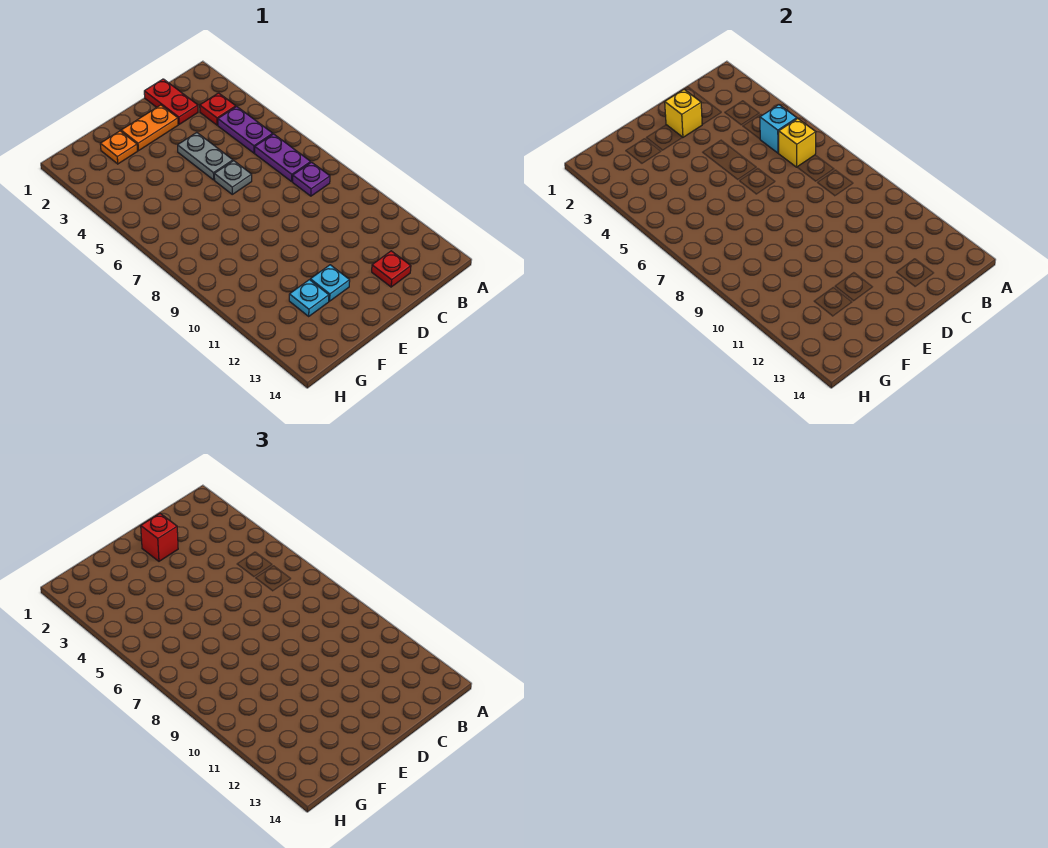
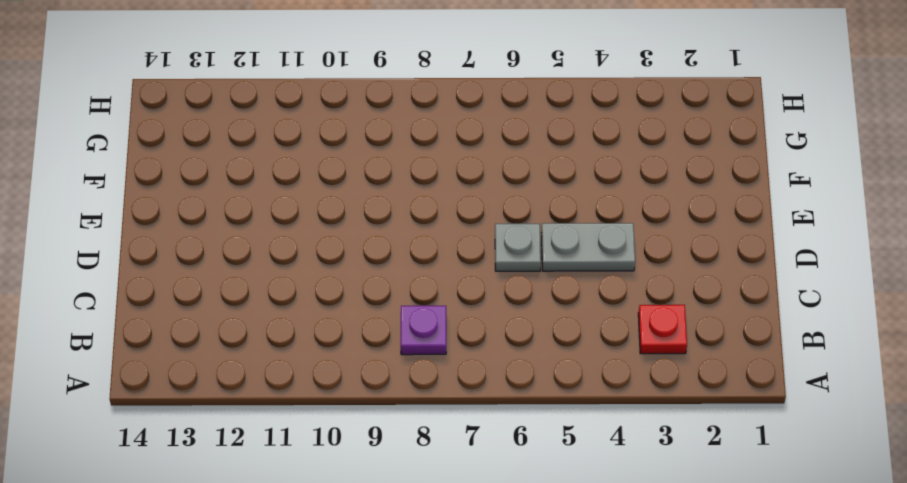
none -> purple 1x2 plate [218,107,273,153]
none -> purple 1x2 plate [255,134,311,181]
none -> red 1x2 plate [144,79,198,124]

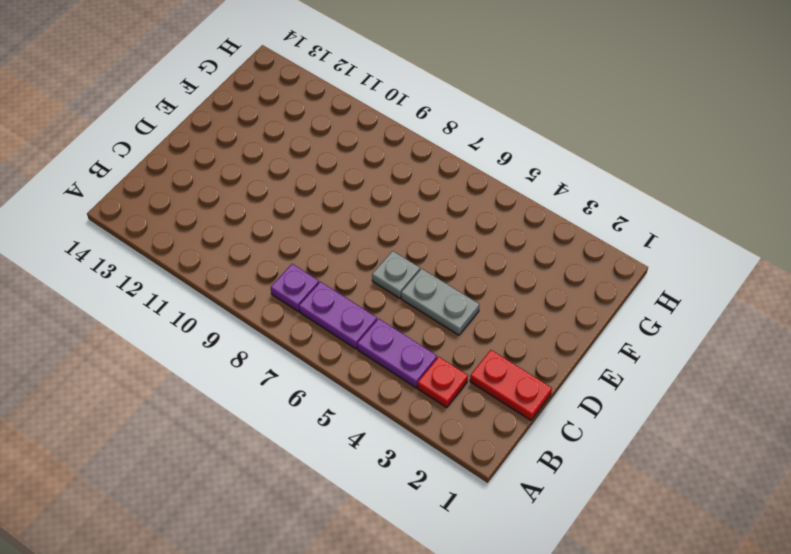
none -> red 1x1 plate [372,251,411,287]
none -> orange 1x2 plate [121,105,178,151]
none -> cyan 1x1 plate [310,265,350,301]

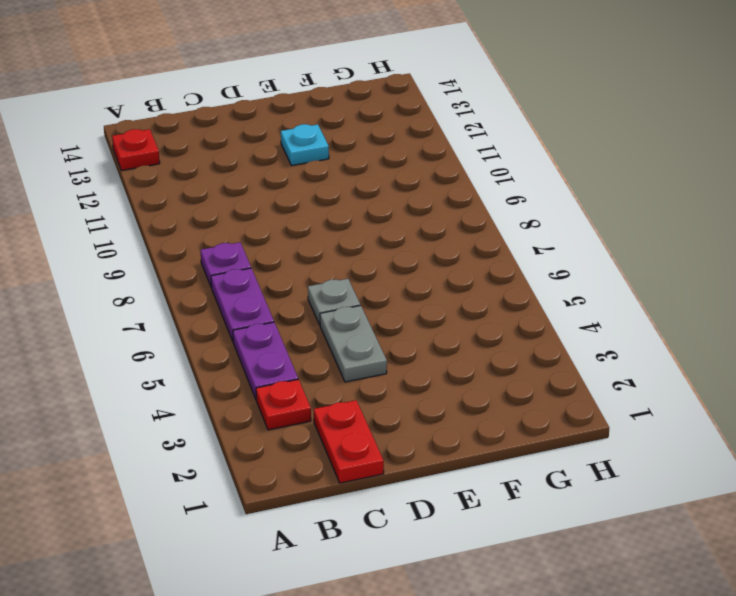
red 1x1 plate [112,129,160,170] -> red 1x1 plate moved to [372,251,411,287]
none -> orange 1x2 plate [121,105,178,151]
none -> orange 1x1 plate [100,131,137,164]
none -> cyan 1x1 plate [289,280,329,316]

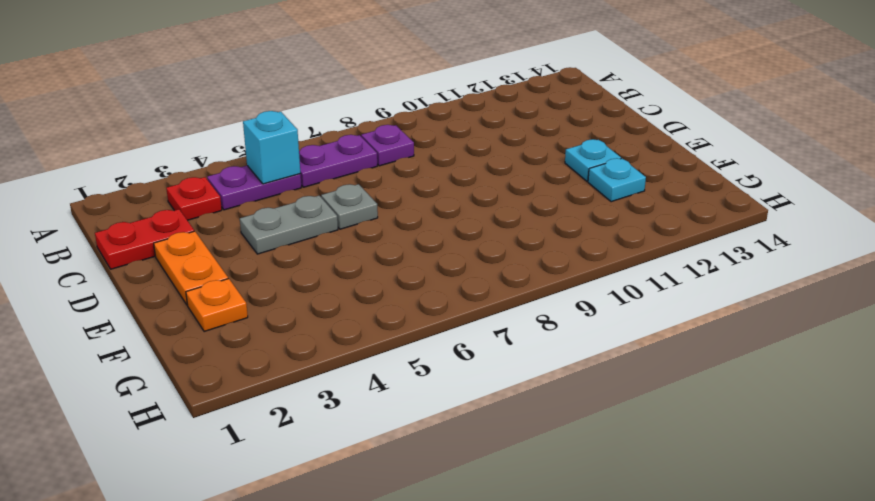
none -> red 1x1 plate [372,251,411,287]
none -> yellow 1x1 brick [779,118,816,167]
none -> yellow 1x1 brick [665,90,702,137]

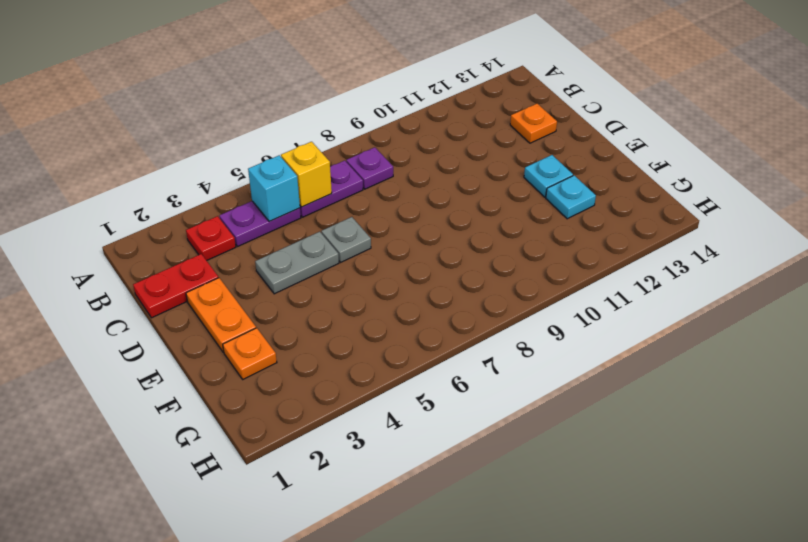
orange 1x1 plate [510,104,557,143] -> red 1x1 plate [372,251,411,287]
none -> yellow 1x1 brick [665,90,702,137]
none -> red 1x1 brick [141,514,178,561]

